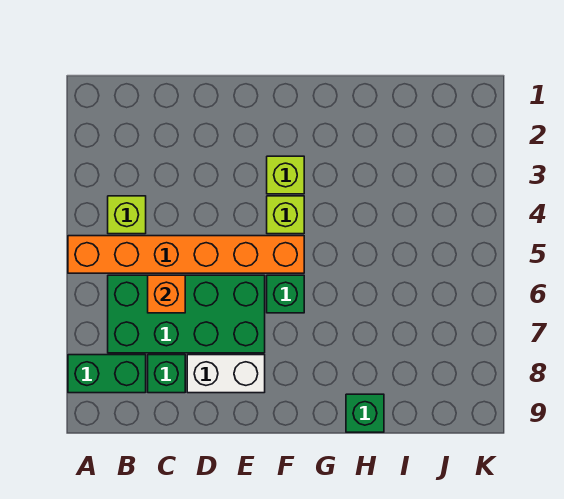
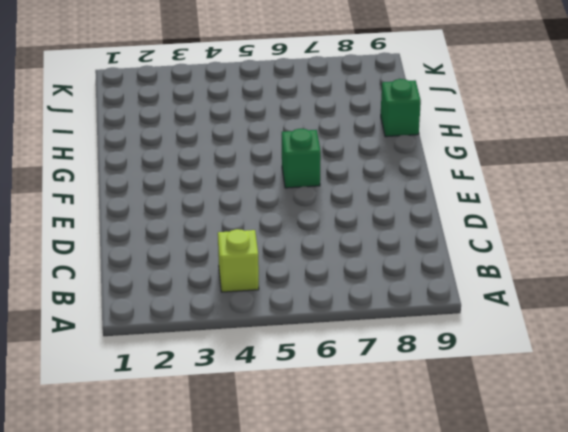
none -> orange 1x6 brick [68,236,304,273]
none -> green 1x2 brick [68,355,146,393]

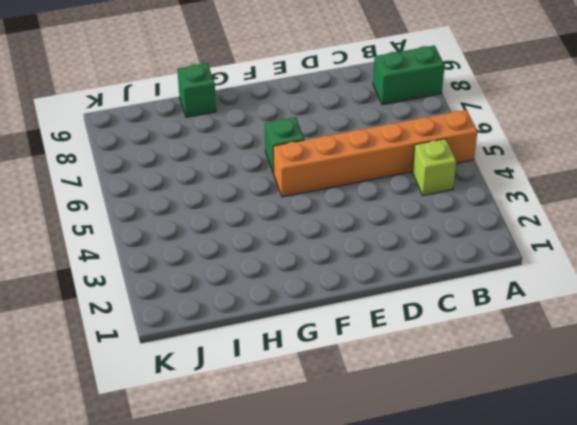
none -> green 2x4 brick [108,275,265,353]
none -> green 1x1 brick [148,355,185,393]

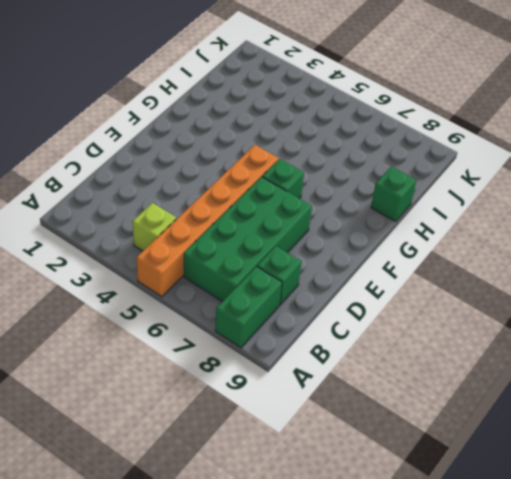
none -> white 1x2 brick [187,355,265,393]
none -> lime 1x1 brick [267,156,304,194]

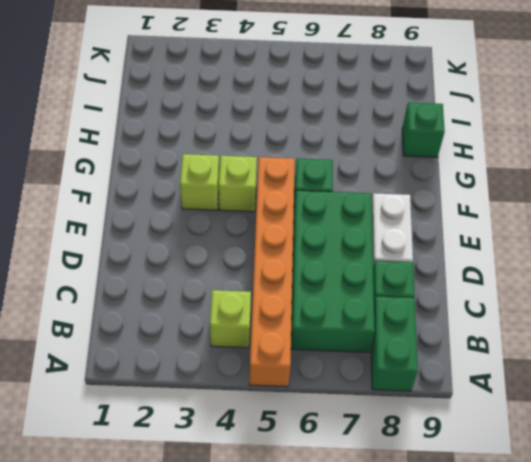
none -> orange 1x1 brick [148,275,185,313]

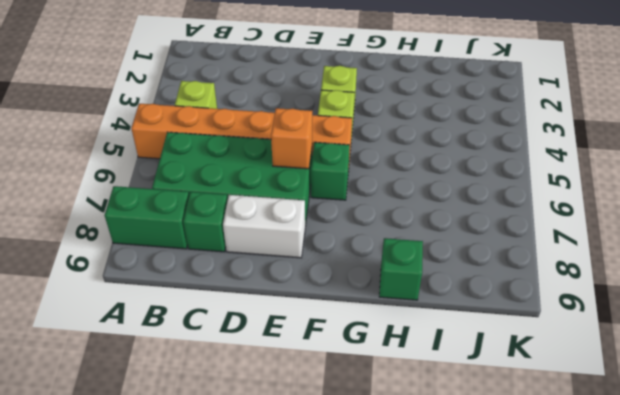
orange 1x1 brick [271,108,312,169] -> orange 1x1 brick moved to [148,275,185,313]

